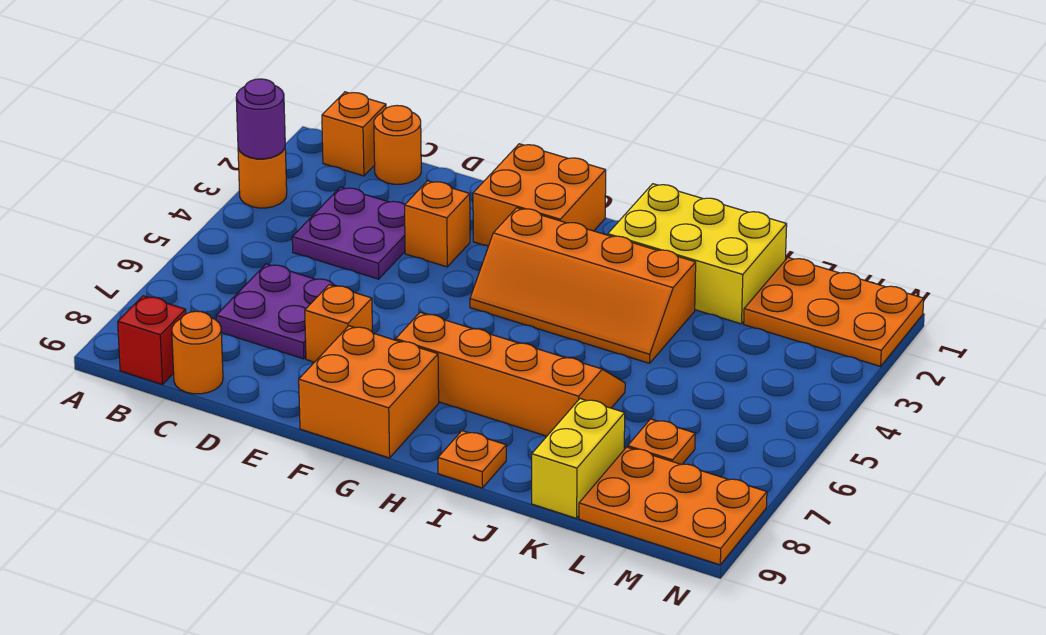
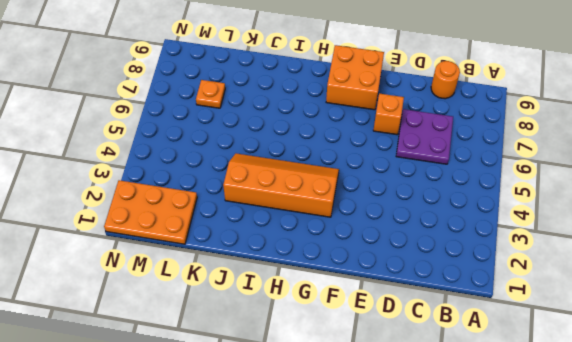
none -> orange 1x1 round brick [238,149,287,208]
none -> orange 1x1 brick [322,92,386,176]
none -> red 1x1 brick [118,296,186,385]

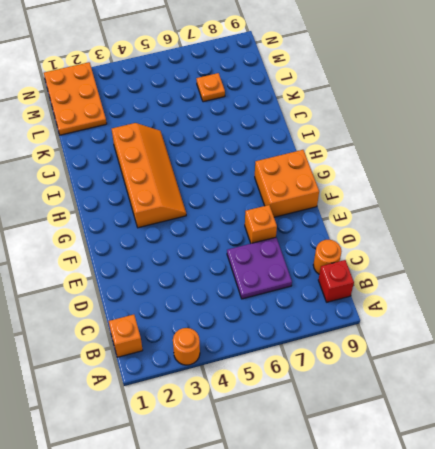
none -> orange 1x1 round brick [374,106,421,184]
none -> purple 2x2 plate [292,187,405,279]
none -> orange 1x1 brick [405,181,470,267]

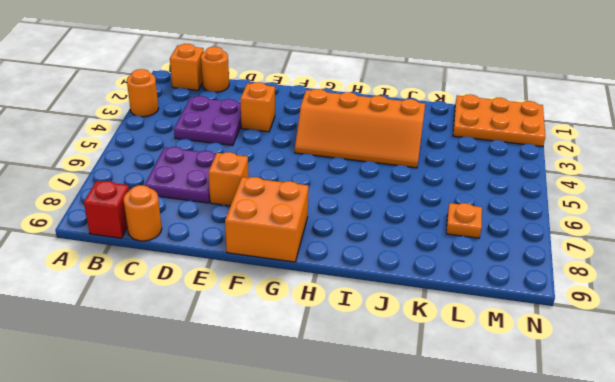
none -> orange 2x2 brick [473,144,606,246]
none -> orange 2x4 slope [396,312,625,436]
none -> yellow 2x3 brick [608,184,787,324]

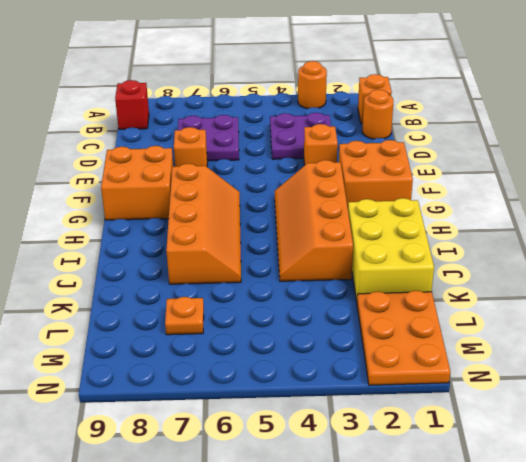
none -> orange 1x1 round brick [172,311,223,394]
none -> orange 1x1 plate [438,431,506,488]
none -> yellow 1x2 brick [532,399,625,518]

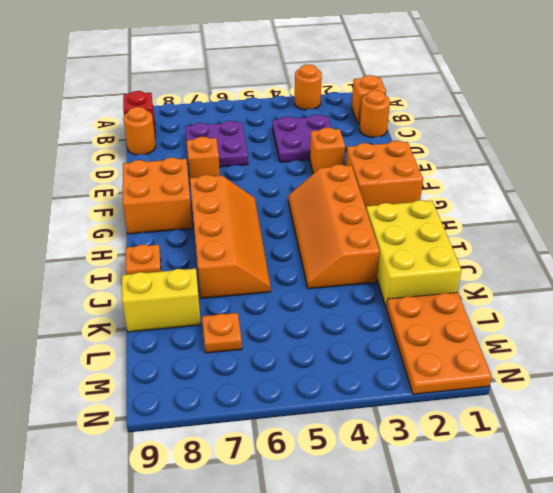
none -> orange 2x3 plate [579,447,767,565]
none -> purple 1x1 round brick [236,79,285,159]

